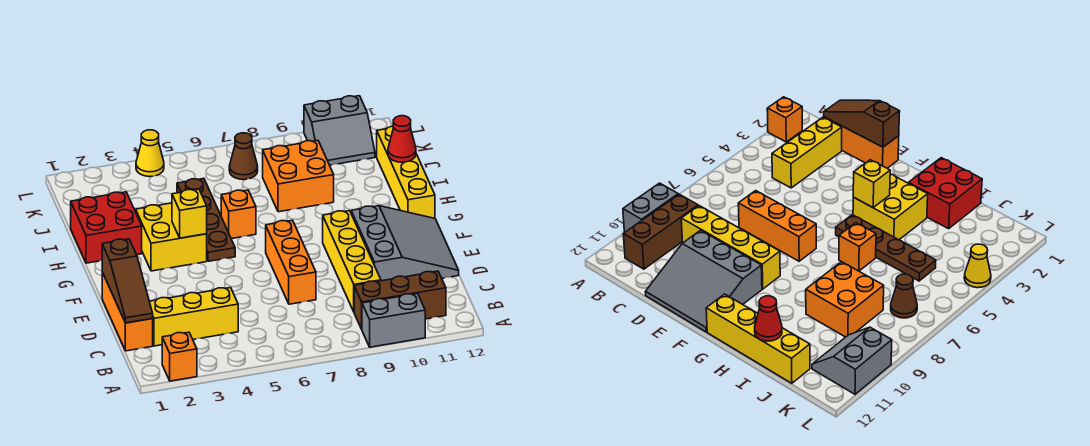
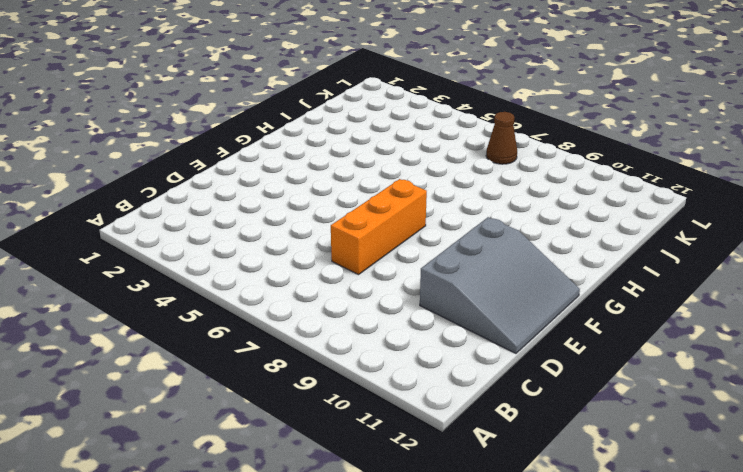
none -> orange 1x1 brick [162,332,197,381]
none -> grey 1x2 brick [362,294,425,347]
none -> brown 1x3 brick [354,271,446,329]

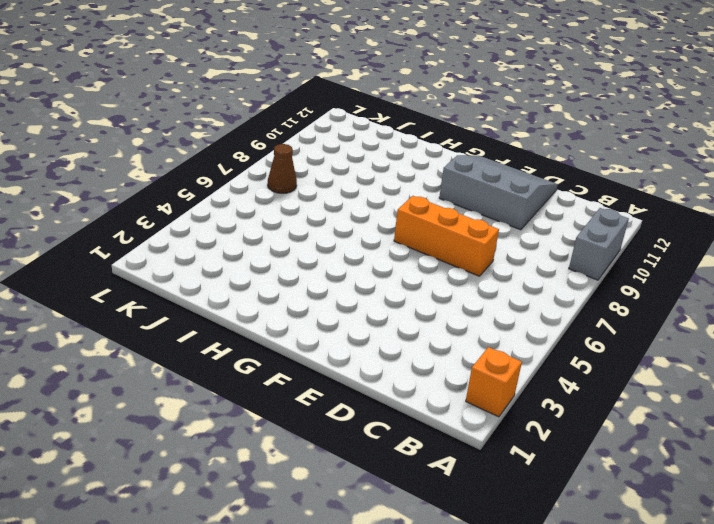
none -> brown 1x3 brick [354,271,446,329]
none -> orange 1x3 brick [102,273,153,351]
none -> yellow 1x3 brick [150,288,238,346]

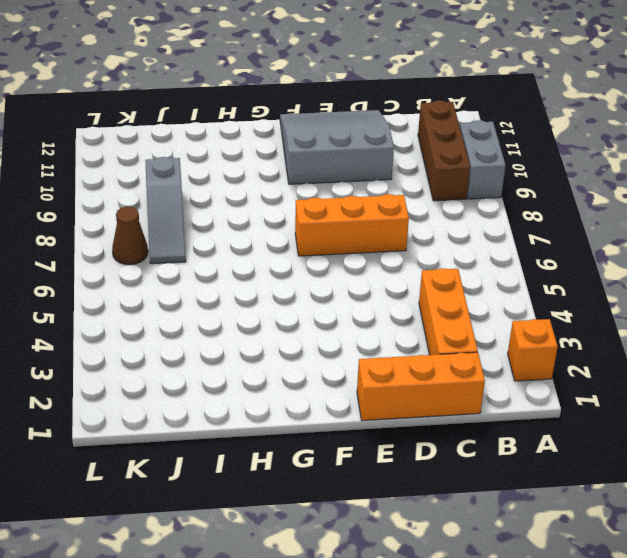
orange 1x3 brick [419,268,478,355] -> yellow 1x3 brick [150,288,238,346]
grey 1x3 slope [145,157,186,264] -> orange 2x2 brick [263,141,334,212]
none -> yellow 1x4 brick [323,211,381,311]
none -> yellow 2x2 brick [136,203,207,271]
none -> brown 1x4 plate [177,179,235,261]

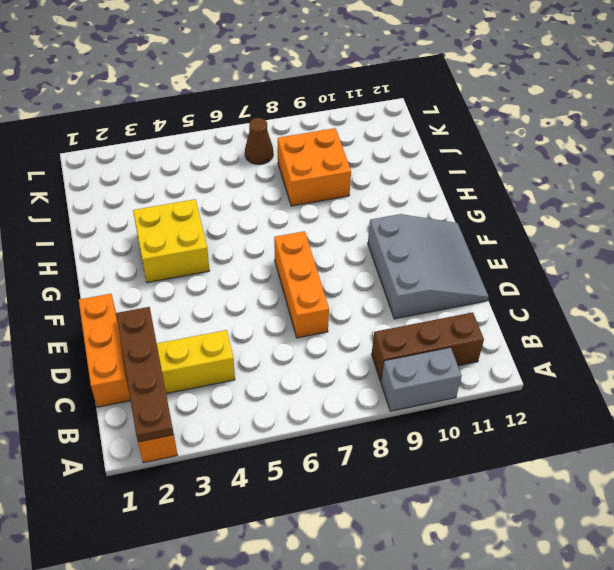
brown 1x4 plate [116,307,174,442] -> brown 1x4 plate moved to [177,179,235,261]
none -> yellow 1x4 brick [323,211,381,311]
none -> yellow 1x4 brick [377,126,435,218]
none -> red 2x2 brick [71,192,142,263]

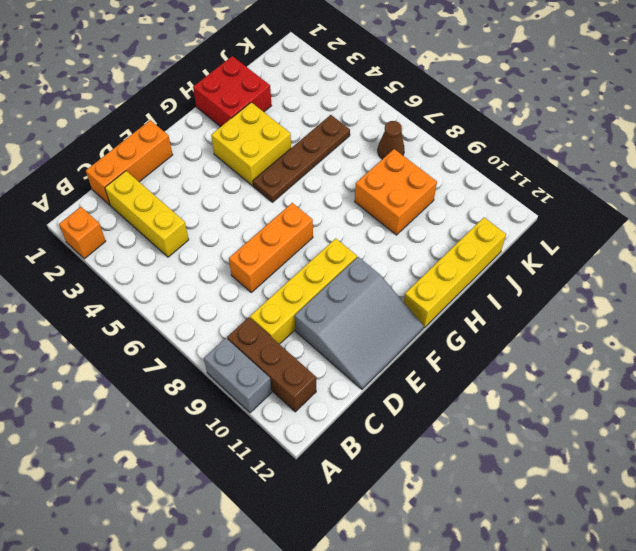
none -> orange 1x1 brick [221,190,256,239]
none -> grey 2x2 slope [304,96,375,165]
none -> yellow 1x1 cone [136,130,164,177]

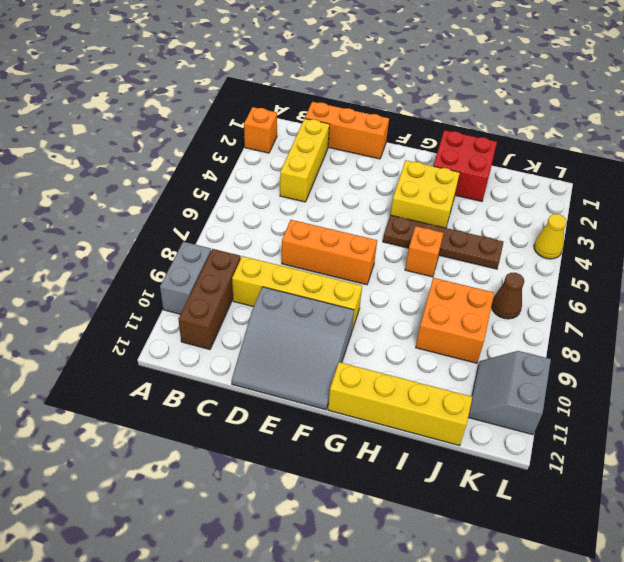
none -> brown 1x3 slope [102,239,153,323]
none -> yellow 1x1 brick [172,189,207,238]
none -> red 1x1 cone [388,116,416,162]

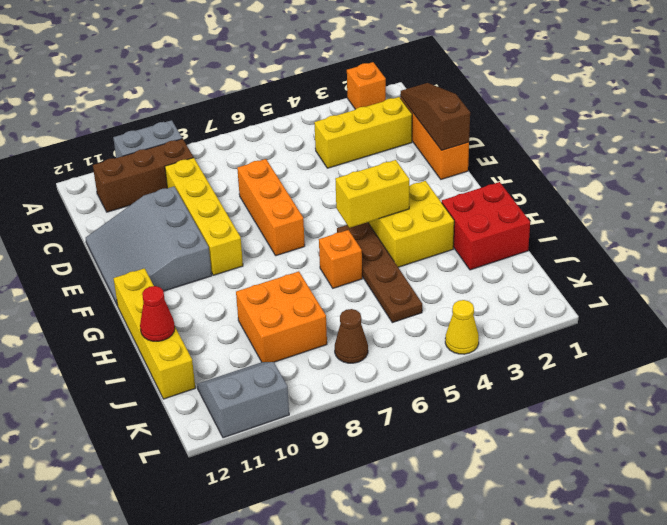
yellow 1x2 brick [335,160,409,228] -> yellow 1x1 brick [172,189,207,238]

